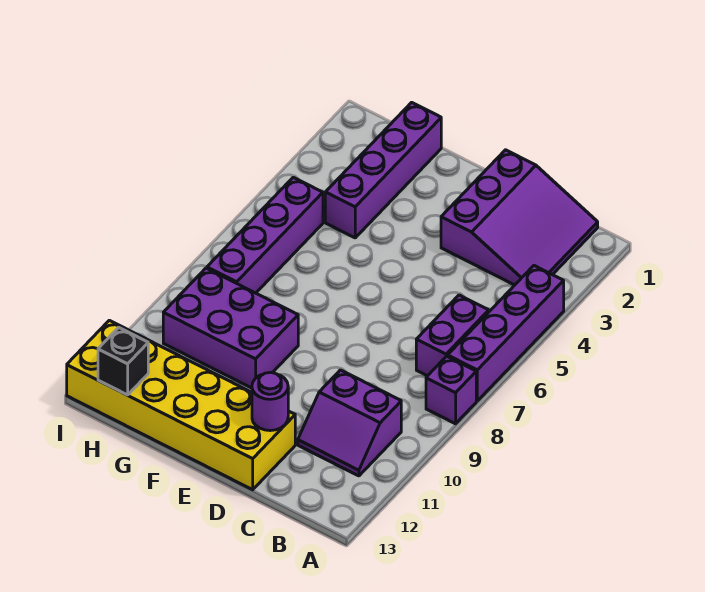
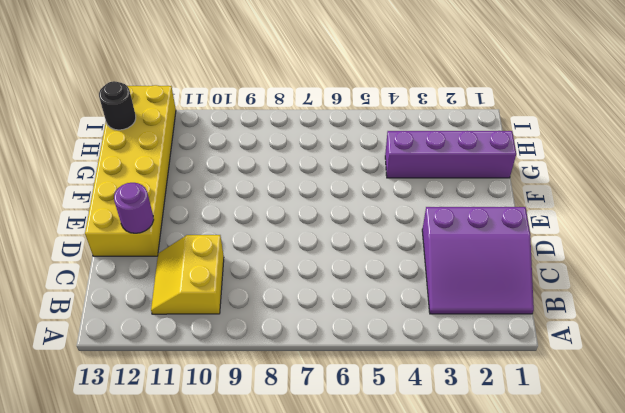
yellow 2x2 slope [151,235,224,314] -> purple 2x2 slope [298,370,401,476]
black 1x1 round brick [99,81,136,130] -> black 1x1 brick [98,327,148,395]
none -> purple 1x4 brick [448,266,564,401]
none -> purple 1x1 brick [426,356,476,424]

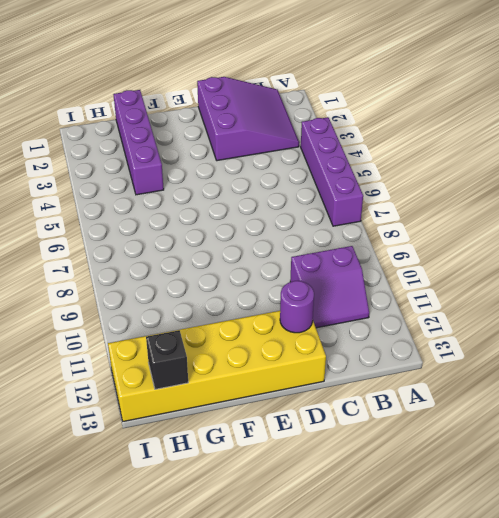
none -> purple 1x1 brick [426,356,476,424]
none -> purple 1x2 brick [416,295,489,376]

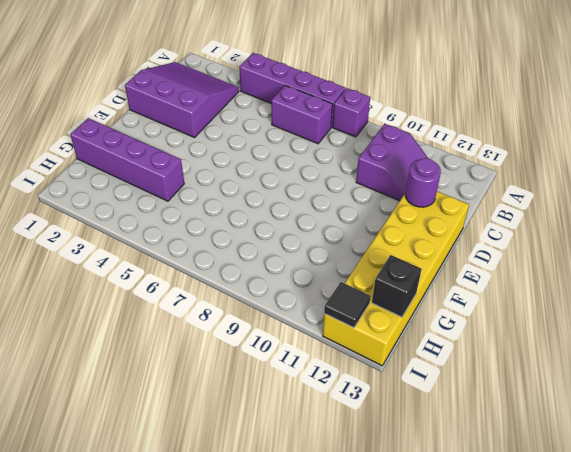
black 1x1 tile [324,282,371,328] -> none
none -> purple 2x3 brick [163,268,298,388]
none -> purple 1x4 brick [207,177,323,293]

